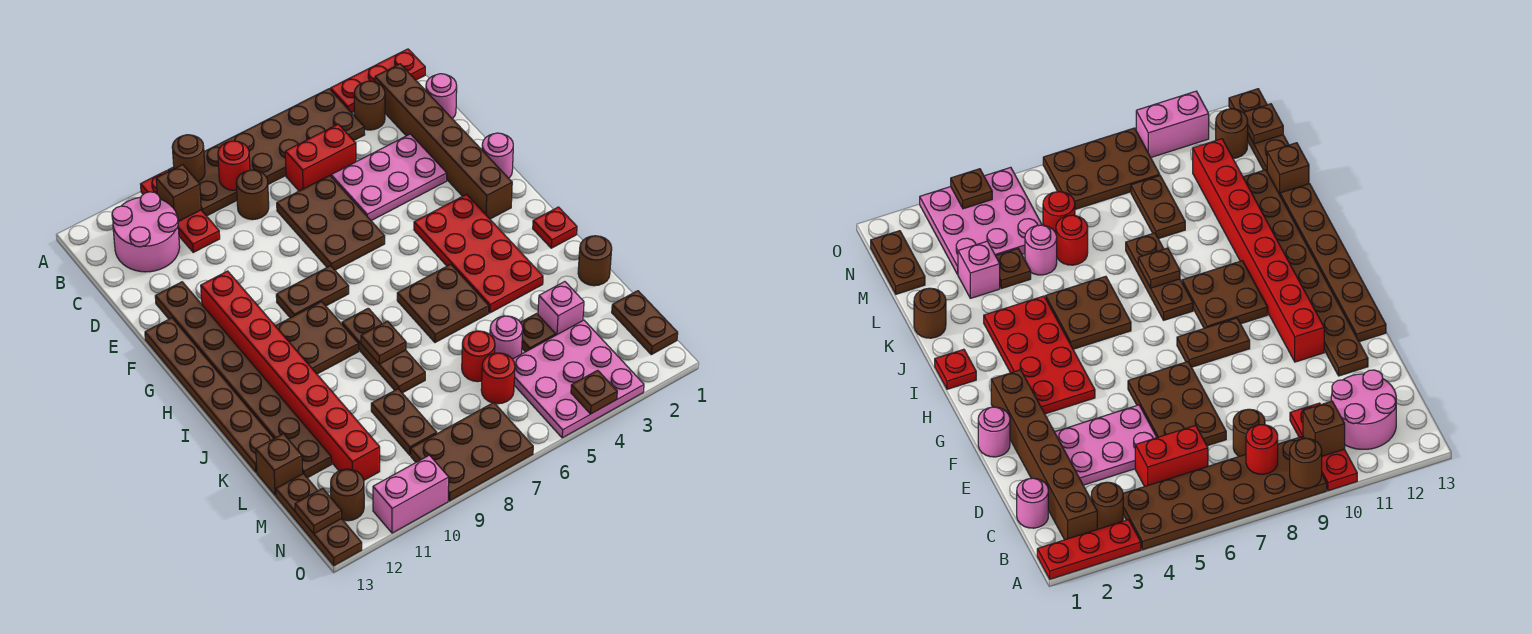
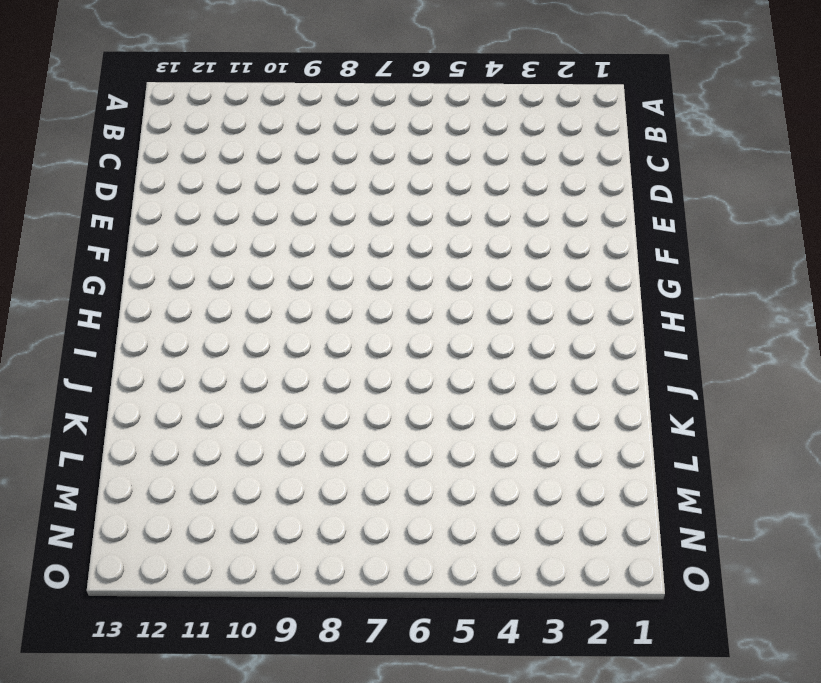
none -> red 1x3 plate [330,49,425,113]
none -> brown 2x6 plate [168,89,365,216]
none -> red 1x3 plate [141,171,220,252]
none -> brown 1x6 brick [375,64,512,219]

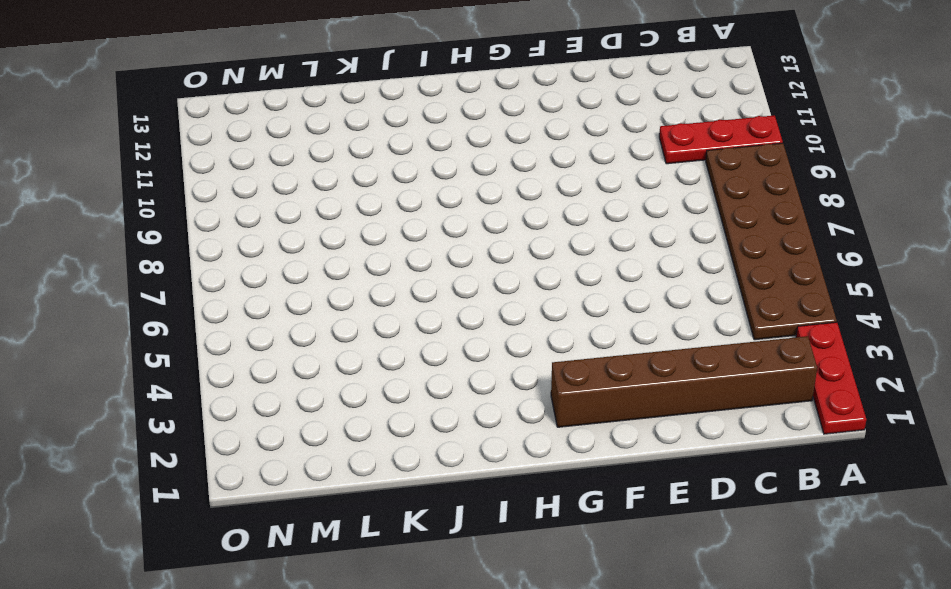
none -> brown 1x1 round brick [354,81,385,130]
none -> pink 2x2 round brick [112,192,180,272]
none -> pink 1x1 round brick [426,74,457,119]
none -> red 1x2 brick [285,124,356,191]

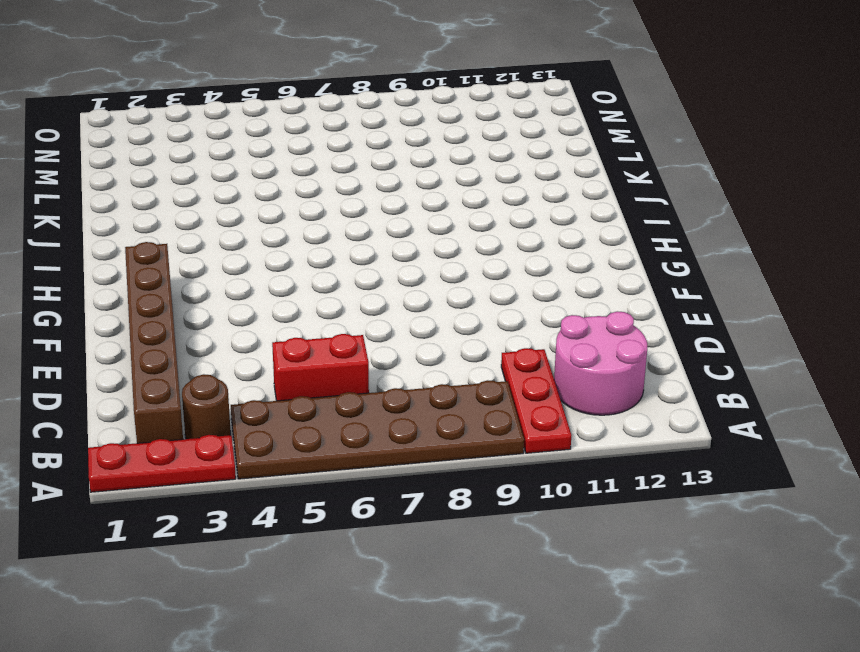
none -> pink 1x1 round brick [426,74,457,119]
none -> brown 1x1 round brick [236,170,269,220]
none -> pink 2x3 plate [331,134,447,221]
none -> brown 2x3 plate [277,176,385,270]

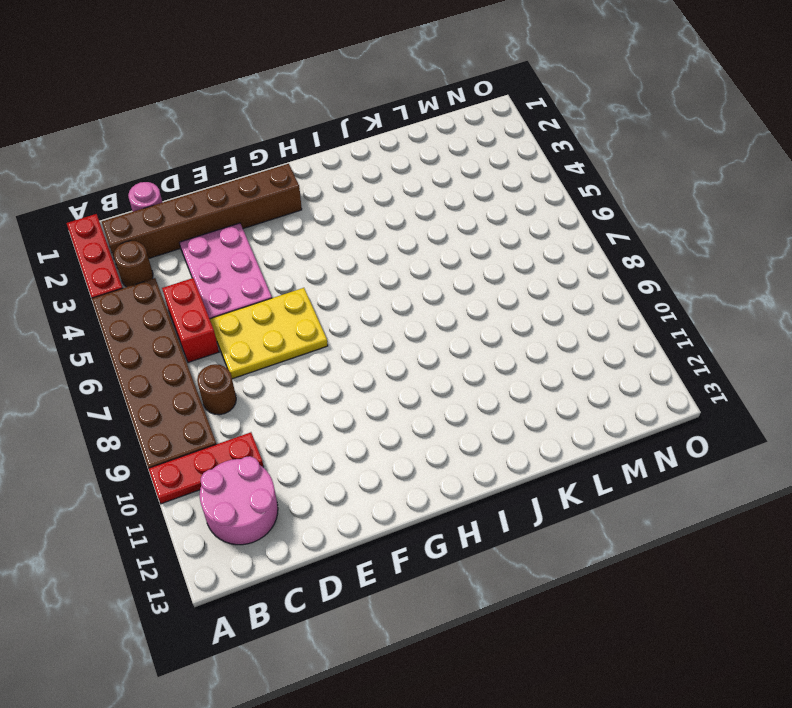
yellow 2x3 plate [210,288,328,379] -> brown 2x3 plate [277,176,385,270]
none -> brown 1x8 plate [155,282,332,478]
none -> pink 1x1 round brick [482,133,513,178]
none -> red 1x8 brick [201,271,380,480]
none -> brown 1x6 plate [145,318,274,472]

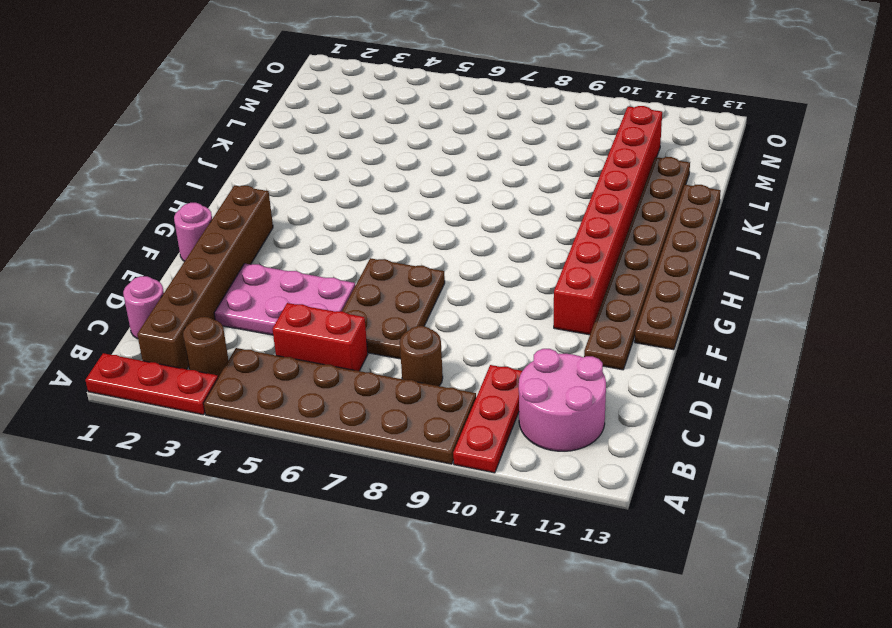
none -> red 2x4 plate [414,194,543,313]
none -> brown 1x2 plate [276,266,349,318]
none -> brown 2x2 plate [276,302,359,374]
none -> red 1x1 plate [533,207,577,248]

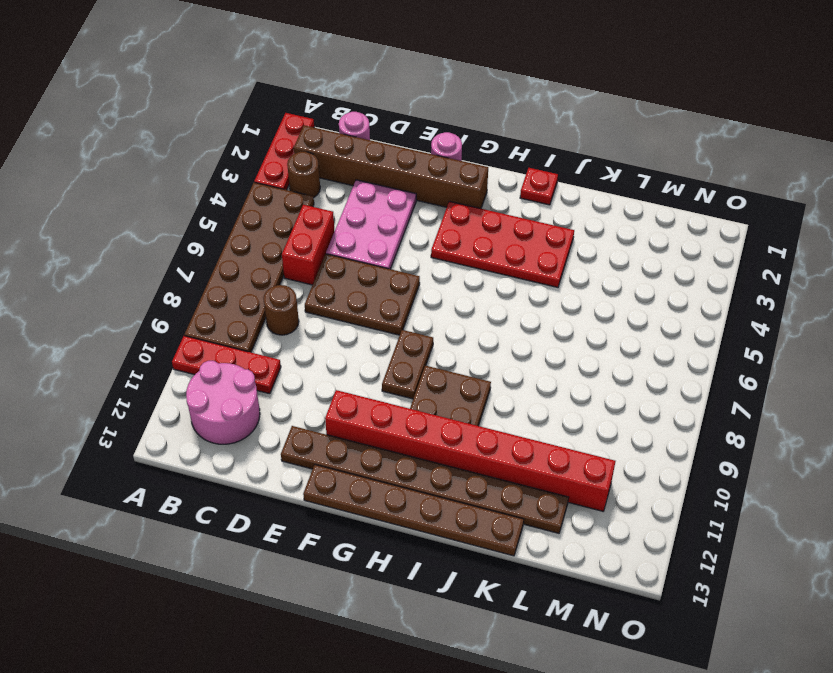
none -> brown 2x2 plate [397,264,489,343]
none -> brown 1x3 plate [342,308,425,393]
none -> brown 1x1 round brick [578,236,612,286]
none -> pink 1x1 brick [538,282,584,335]

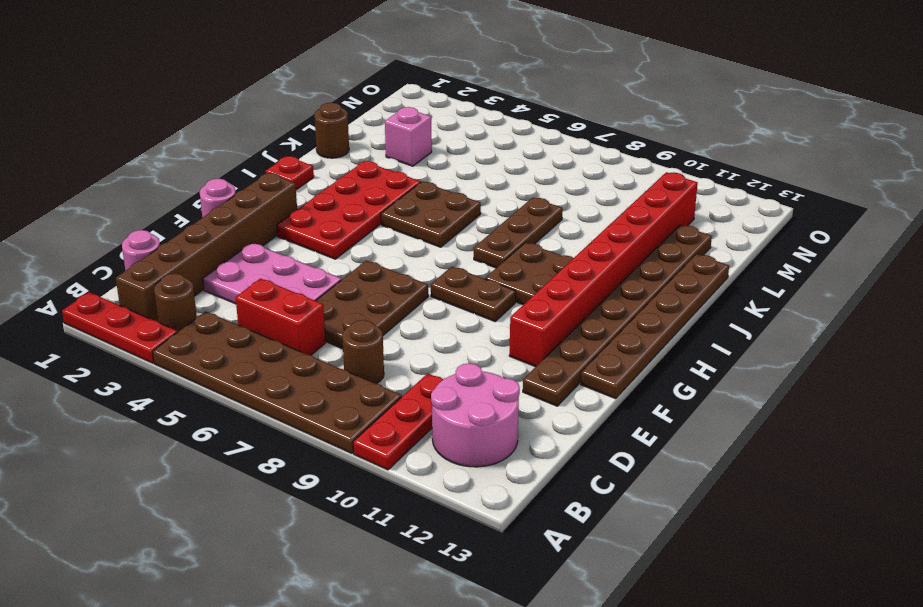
none -> brown 1x1 plate [520,313,556,352]
none -> pink 1x1 round brick [490,316,523,359]
none -> red 1x1 round brick [462,331,495,382]
none -> brown 1x2 plate [371,389,437,455]

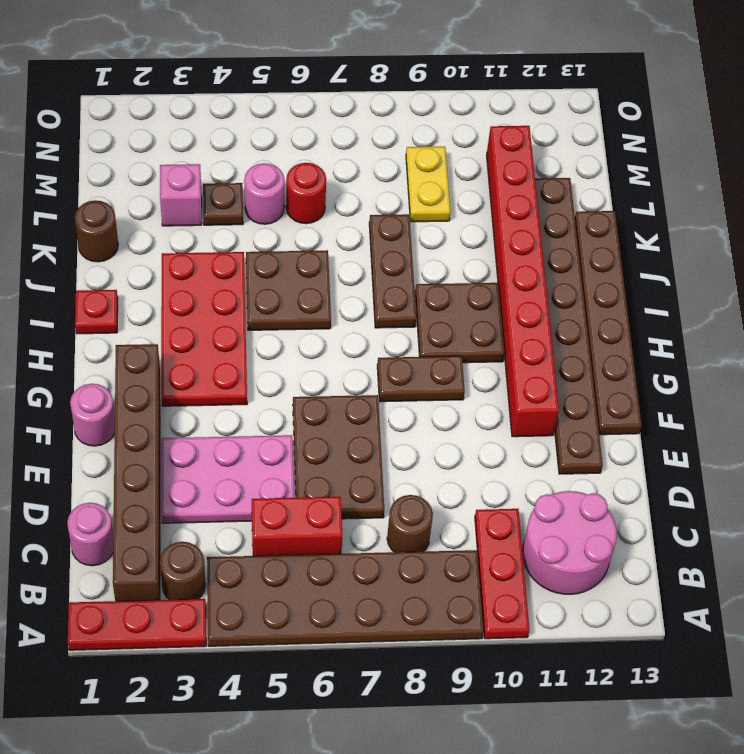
yellow 1x2 plate [406,147,451,222] -> brown 1x2 plate [371,389,437,455]
none -> brown 1x1 brick [256,434,303,495]
none -> brown 1x2 plate [612,291,678,355]
none -> pink 3x3 plate [513,320,644,438]
none -> red 1x1 round brick [481,353,515,404]

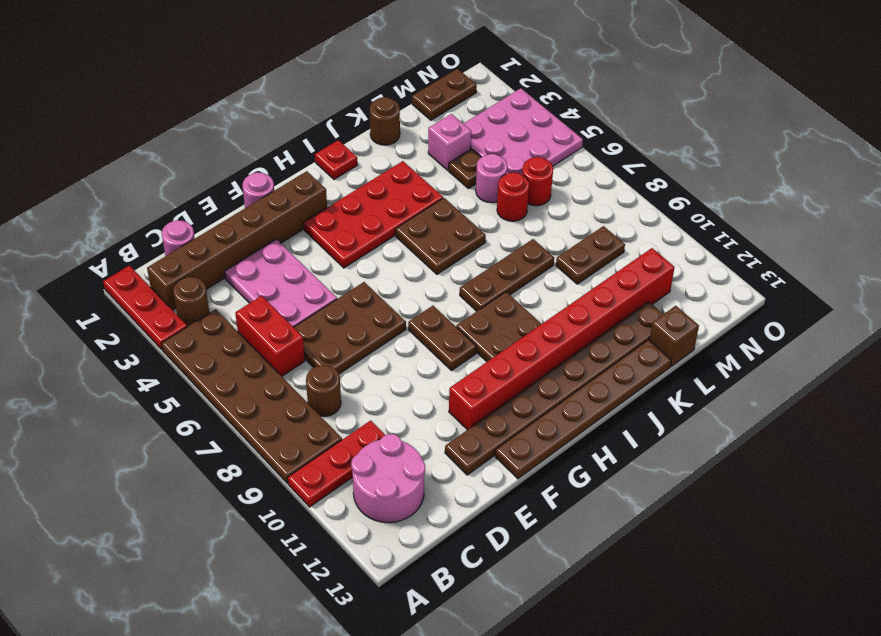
none -> brown 1x3 plate [276,474,362,566]
none -> brown 2x3 plate [411,403,533,501]
none -> brown 1x1 round brick [331,469,364,521]
none -> pink 1x2 brick [373,455,449,533]

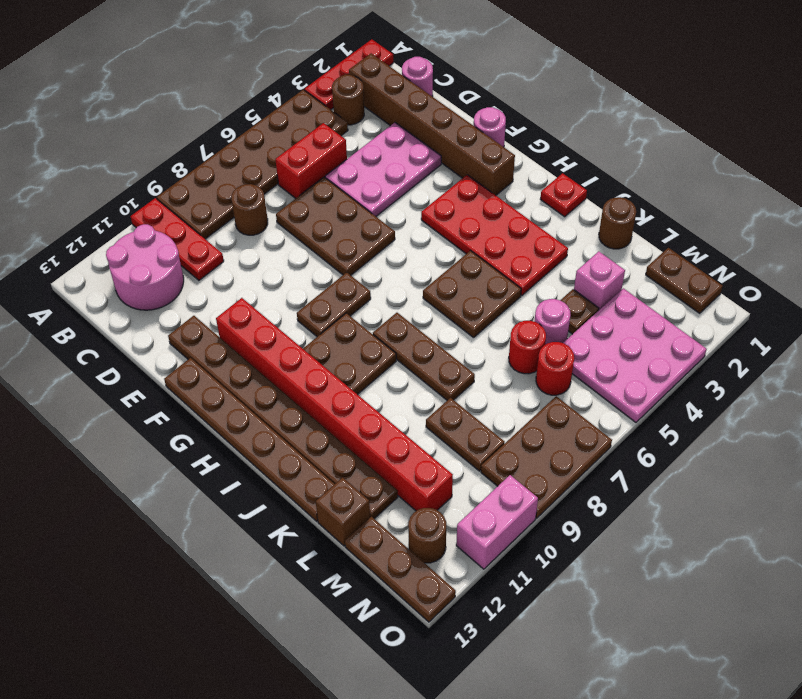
none -> brown 1x1 round brick [172,135,205,182]
none -> red 1x1 round brick [218,141,250,190]
none -> brown 1x1 brick [156,165,201,222]
none -> brown 1x1 plate [361,321,406,364]

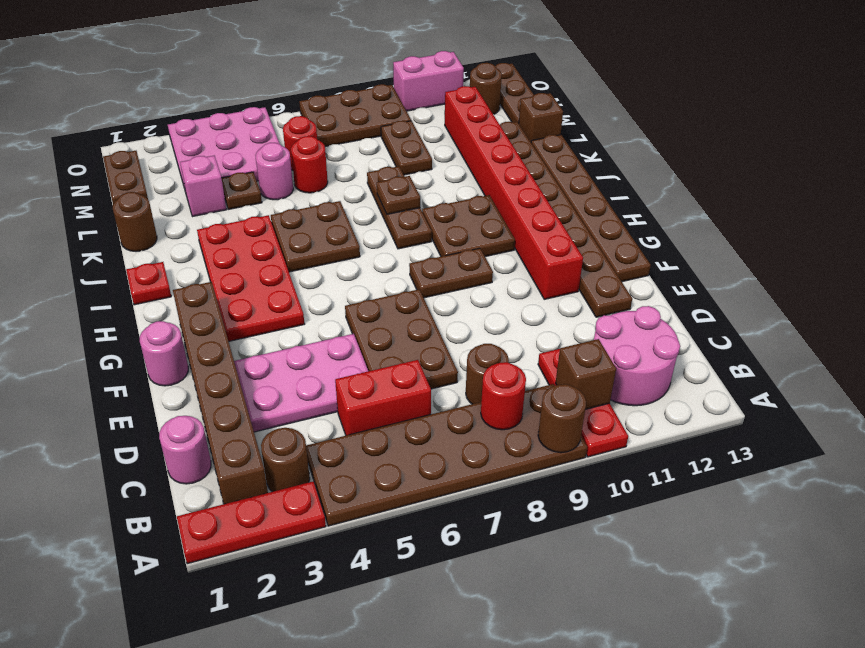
none -> brown 1x1 plate [295,488,342,534]
none -> brown 1x1 plate [571,370,617,414]

